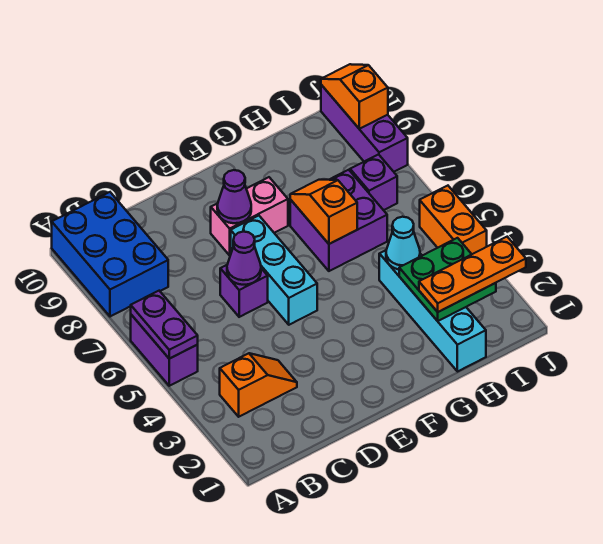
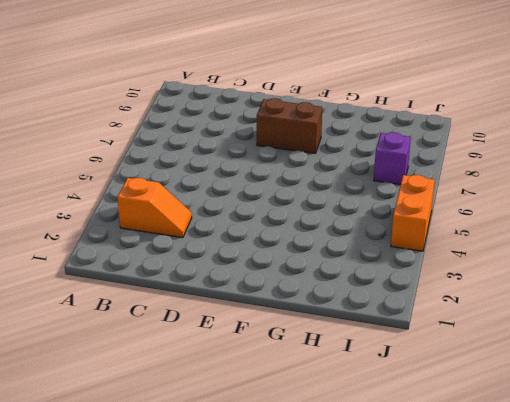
brown 1x2 brick [257,98,322,153] -> pink 1x2 brick [211,177,288,255]
none -> purple 1x2 brick [131,315,198,386]
none -> blue 2x3 brick [52,192,168,317]
none -> purple 1x1 brick [220,265,268,317]

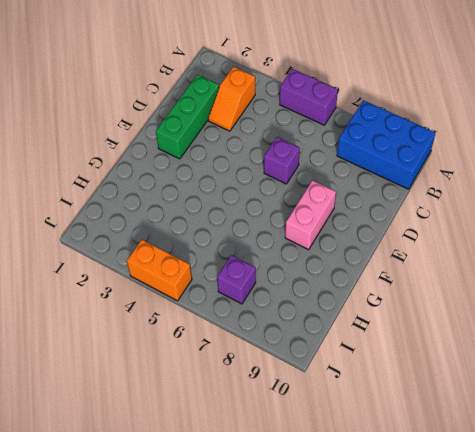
green 1x3 brick [156,75,219,159] -> none
none -> cyan 1x3 brick [231,216,317,325]
none -> purple 2x2 brick [290,170,387,271]
none -> cyan 1x4 brick [379,250,486,372]

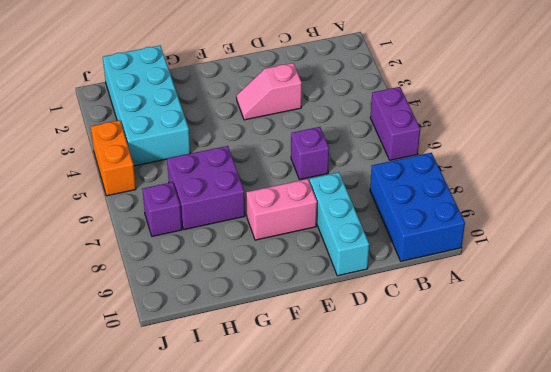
pink 1x2 slope [236,63,302,120] -> none
cyan 1x3 brick [309,172,369,276] -> cyan 1x3 brick moved to [231,216,317,325]
cyan 2x4 brick [103,46,190,166] -> cyan 1x4 brick [379,250,486,372]
none -> orange 1x2 slope [220,353,297,417]
none -> purple 1x3 brick [321,85,408,172]
none -> purple 1x2 plate [131,291,198,359]

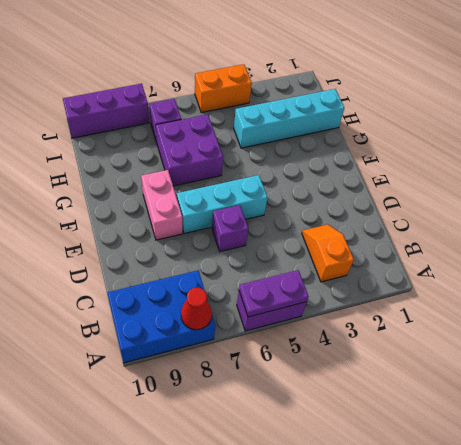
red 1x1 cone [181,288,212,330] -> none
none -> purple 1x1 cone [227,232,261,285]
none -> purple 1x1 cone [217,170,251,223]
none -> orange 1x2 slope [290,180,357,244]

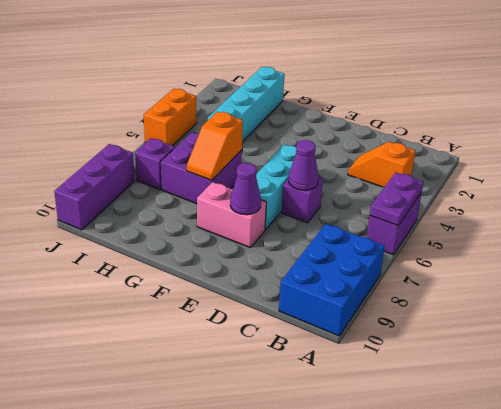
none -> green 2x2 plate [399,238,496,321]
none -> cyan 1x1 cone [386,217,420,269]
none -> orange 1x2 slope [321,64,388,129]

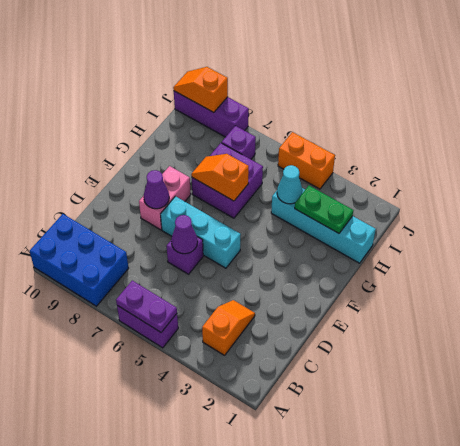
green 1x2 plate [295,186,353,233] -> green 2x2 plate [399,238,496,321]
none -> orange 1x3 plate [419,237,526,312]

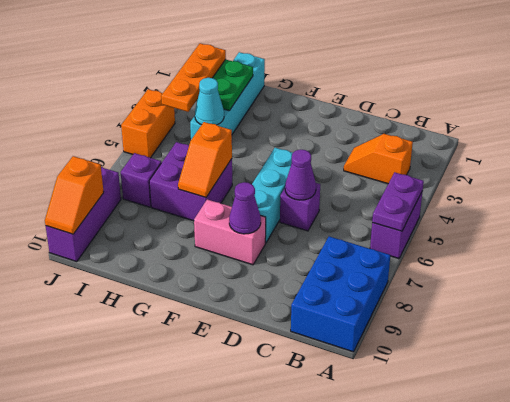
orange 1x3 plate [161,43,226,112] -> orange 1x3 plate turned to [419,237,526,312]

